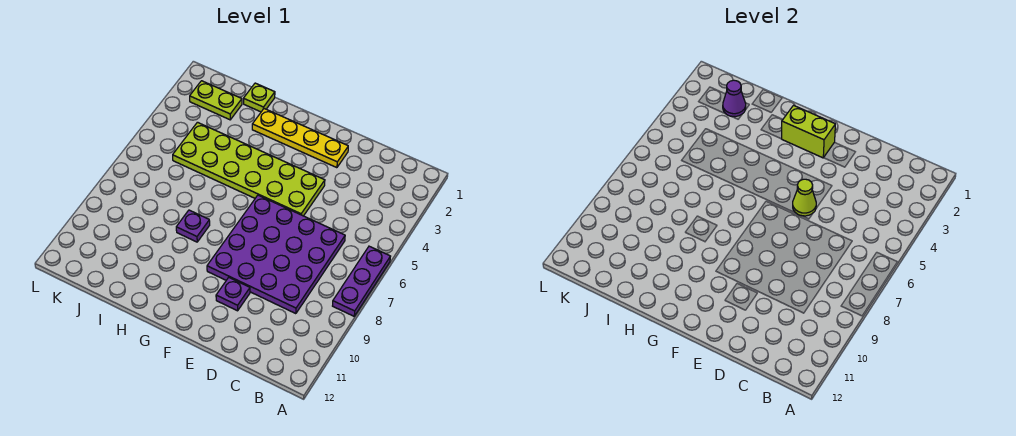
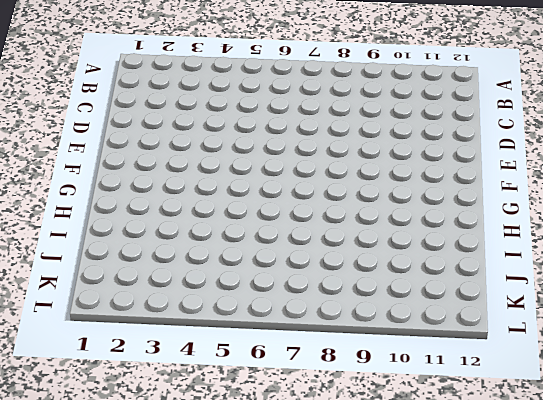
none -> purple 1x3 plate [333,246,390,316]
none -> purple 4x4 plate [207,195,345,314]

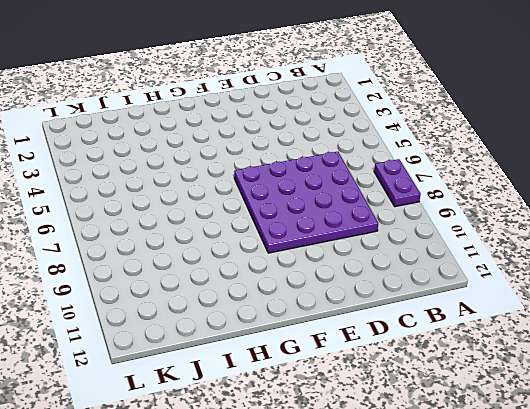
purple 1x2 plate [374,159,421,207] -> purple 1x3 plate [333,246,390,316]
none -> yellow 1x4 plate [252,109,348,168]
none -> lime 2x6 plate [173,122,325,216]

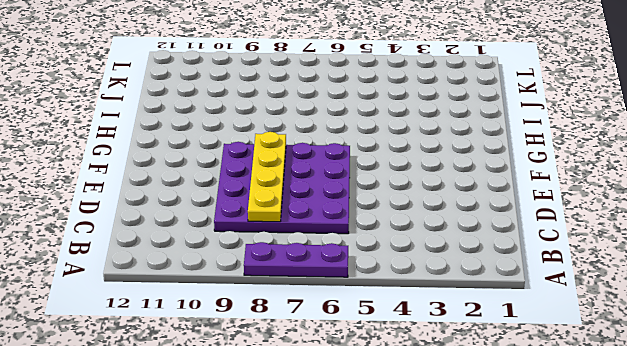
yellow 1x4 plate [248,132,286,222] -> yellow 1x4 plate moved to [252,109,348,168]
none -> lime 2x6 plate [173,122,325,216]
none -> purple 1x1 plate [216,278,250,311]

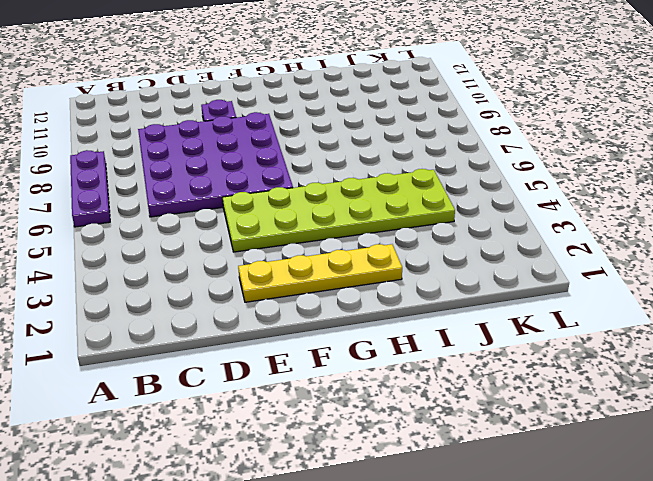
none -> purple 1x1 plate [176,210,210,242]
none -> lime 1x1 plate [244,83,275,112]

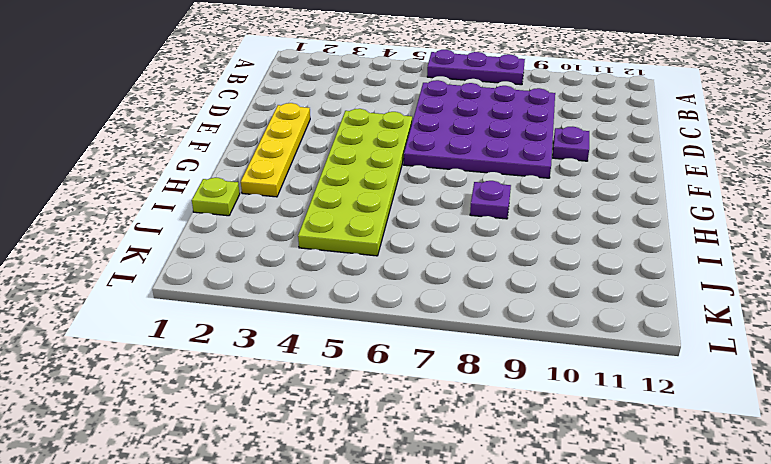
none -> lime 1x2 plate [190,81,242,120]
none -> lime 1x1 cone [793,179,816,216]

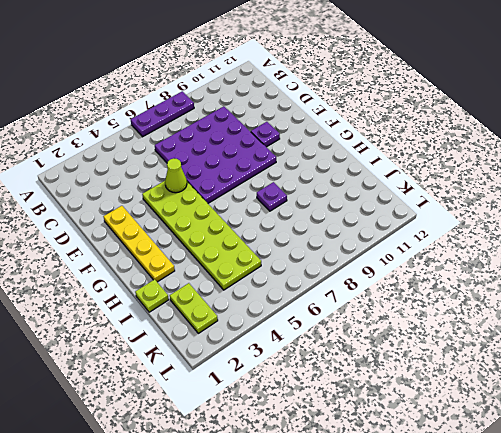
none -> lime 1x2 brick [782,105,835,158]
none -> purple 1x1 cone [723,80,746,117]

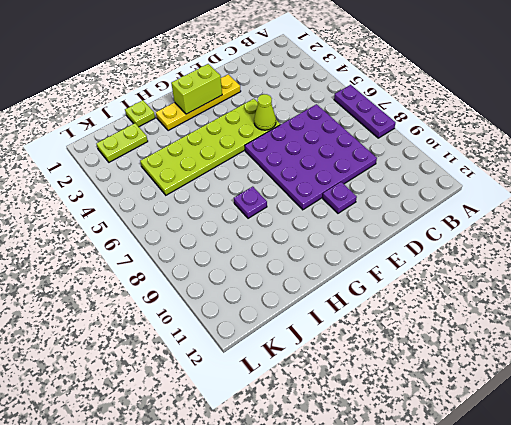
none -> purple 1x1 cone [723,80,746,117]

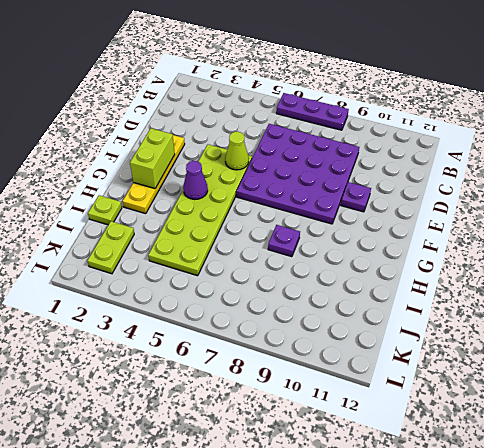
purple 1x1 cone [183,161,208,200] -> purple 1x1 cone moved to [723,80,746,117]

